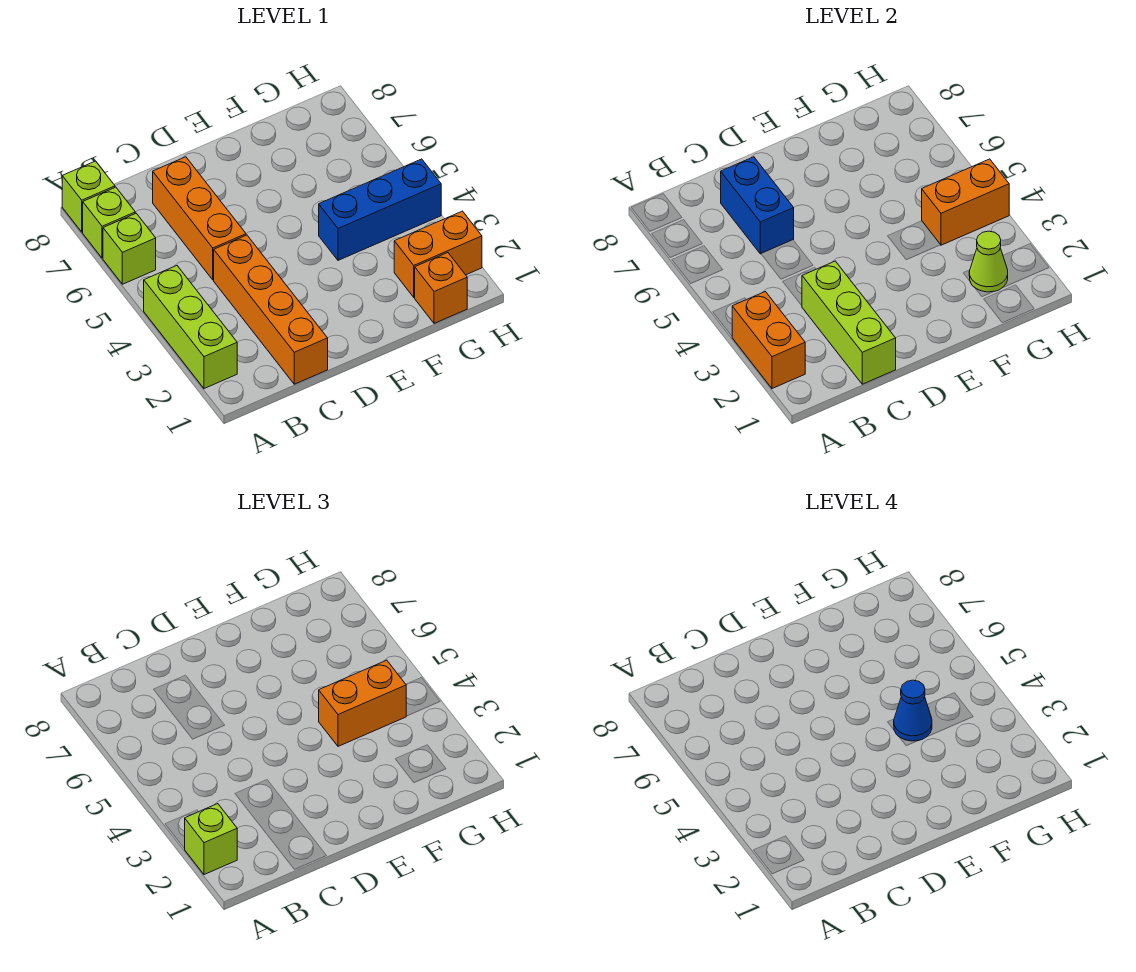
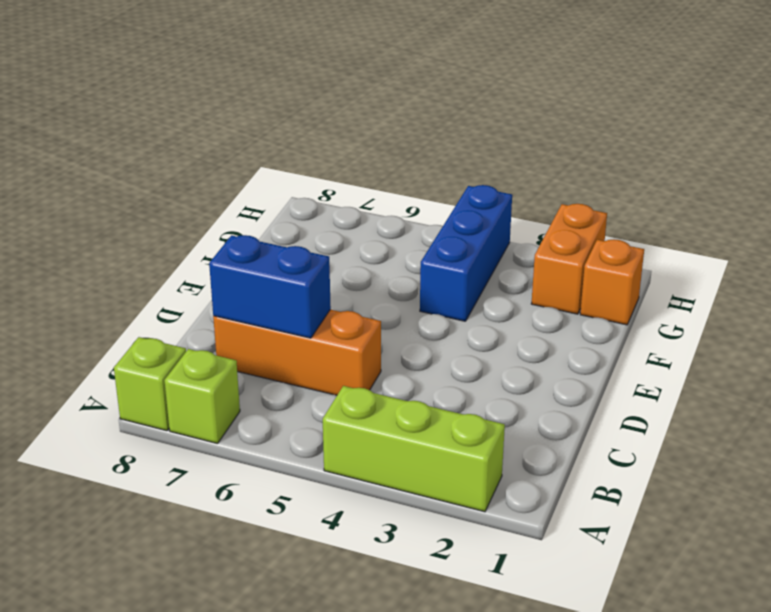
none -> lime 1x1 brick [103,213,156,284]
none -> orange 1x4 brick [214,235,328,384]
none -> orange 1x2 brick [732,292,805,389]

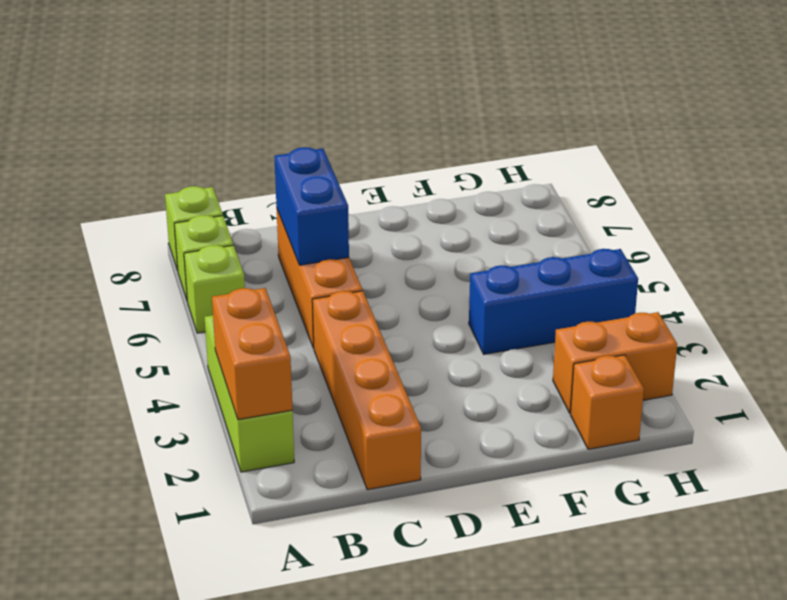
none -> lime 1x3 brick [802,261,896,384]
none -> lime 1x1 cone [969,231,1008,292]
none -> orange 1x2 brick [922,159,1009,245]

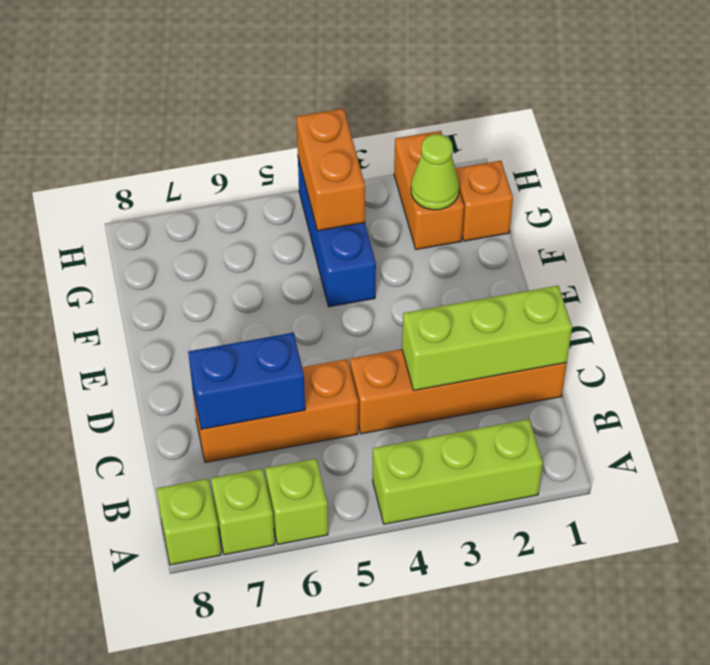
none -> orange 1x2 brick [732,292,805,389]
none -> lime 1x1 brick [185,804,237,875]
none -> orange 1x2 brick [319,660,406,746]

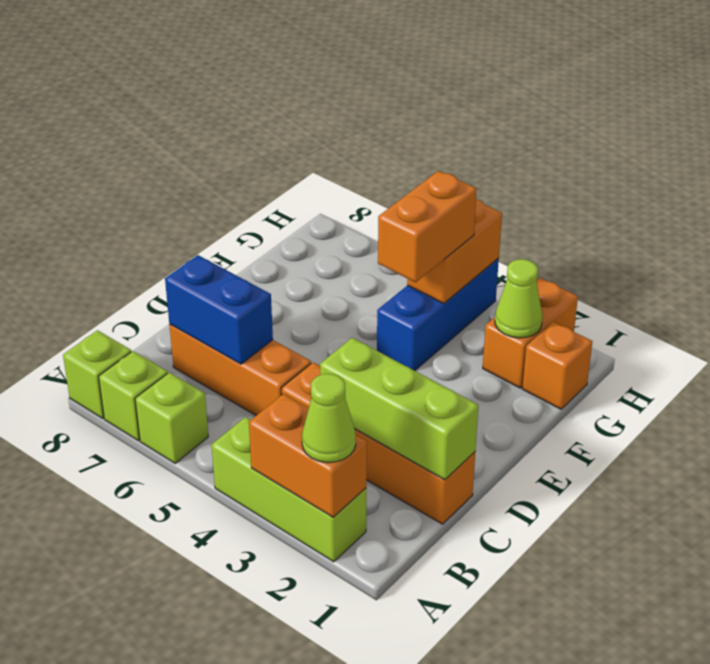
lime 1x1 cone [302,374,356,463] -> lime 1x1 brick [185,804,237,875]
none -> blue 1x1 cone [894,680,932,741]

